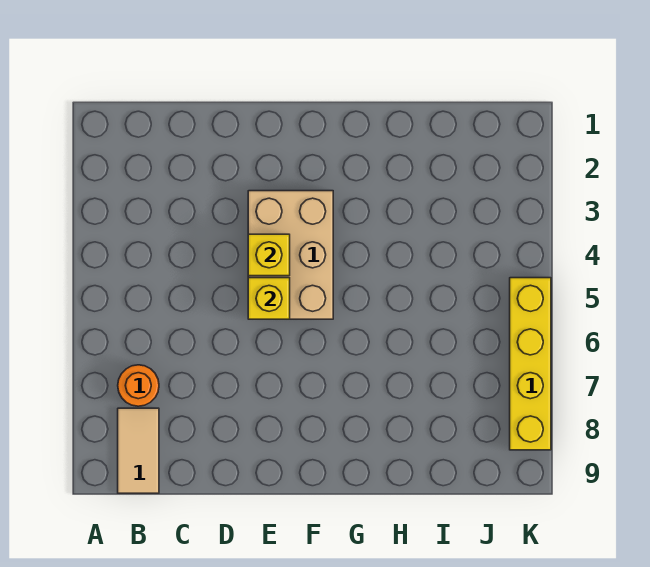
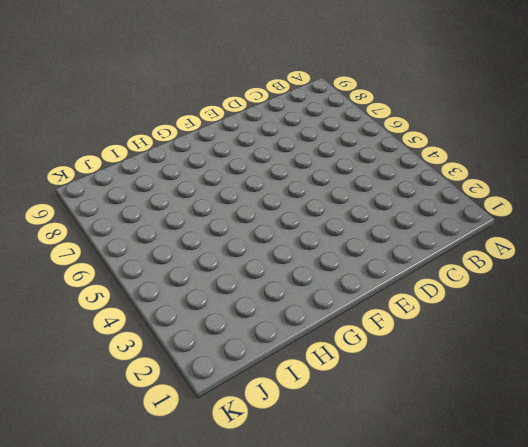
none -> orange 1x1 round brick [118,365,159,406]
none -> tan 1x2 tile [118,408,159,493]

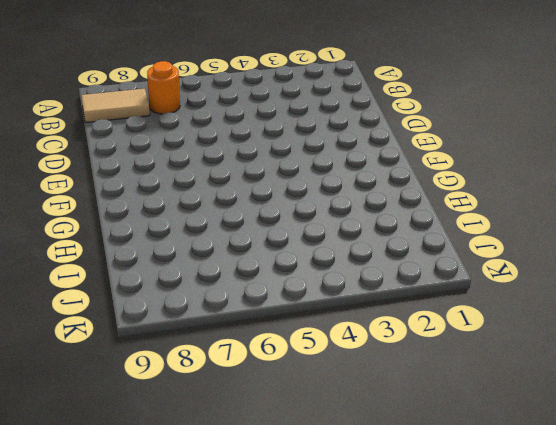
none -> tan 2x3 brick [248,191,333,319]
none -> yellow 1x4 brick [510,278,551,450]

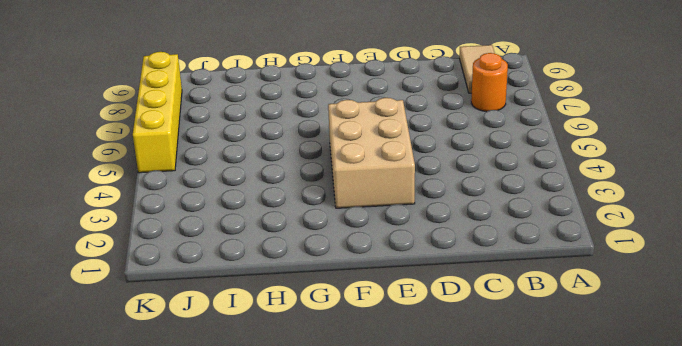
none -> yellow 1x1 brick [248,234,290,276]
none -> yellow 1x1 brick [248,278,290,319]

